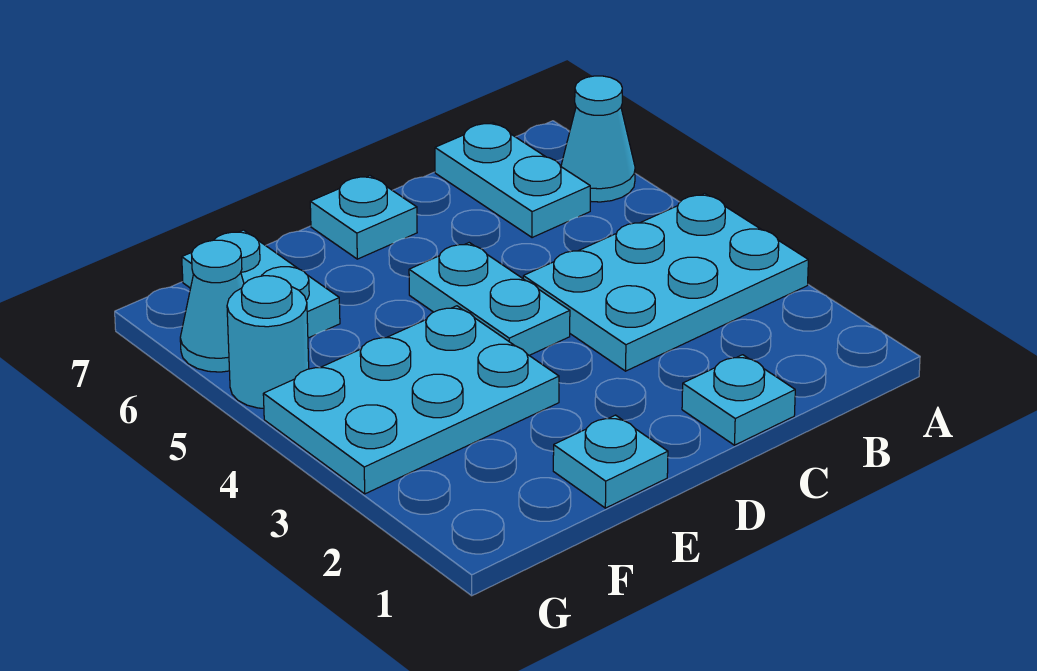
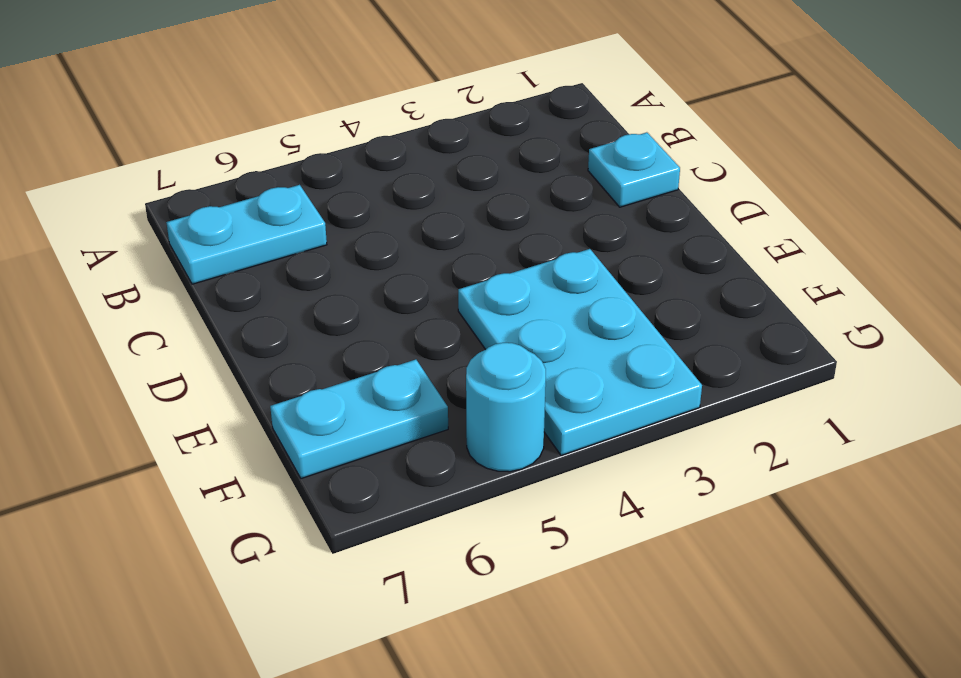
none -> cyan 2x3 plate [523,194,808,371]
none -> cyan 1x1 cone [561,76,635,202]

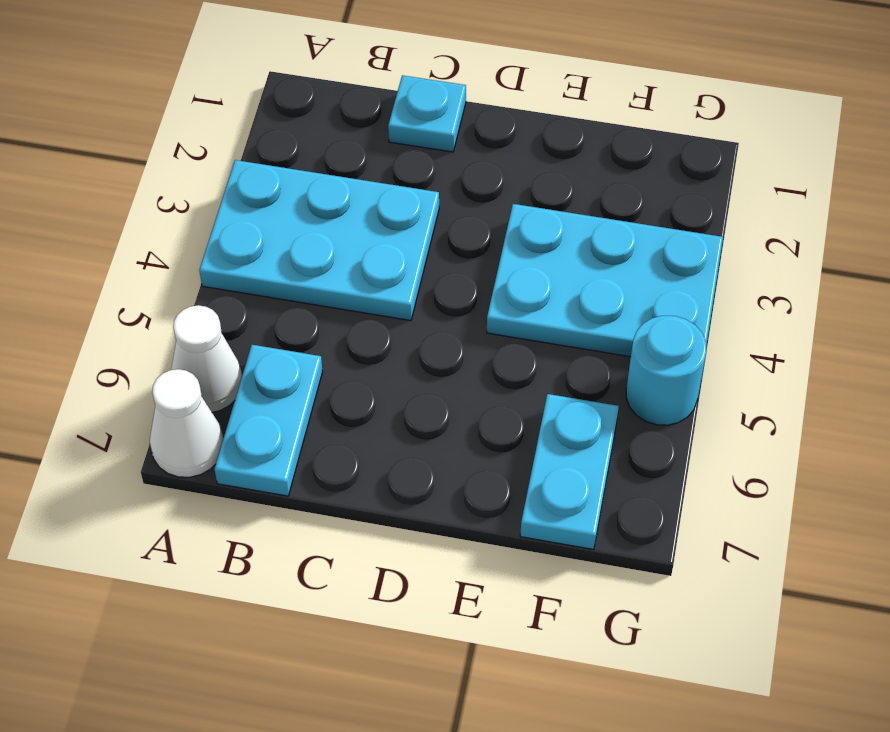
white 1x1 cone [171,305,242,412] -> cyan 1x1 cone [561,76,635,202]
white 1x1 cone [150,369,223,477] -> none
none -> cyan 1x2 plate [409,243,570,356]
none -> cyan 1x1 plate [310,176,417,259]

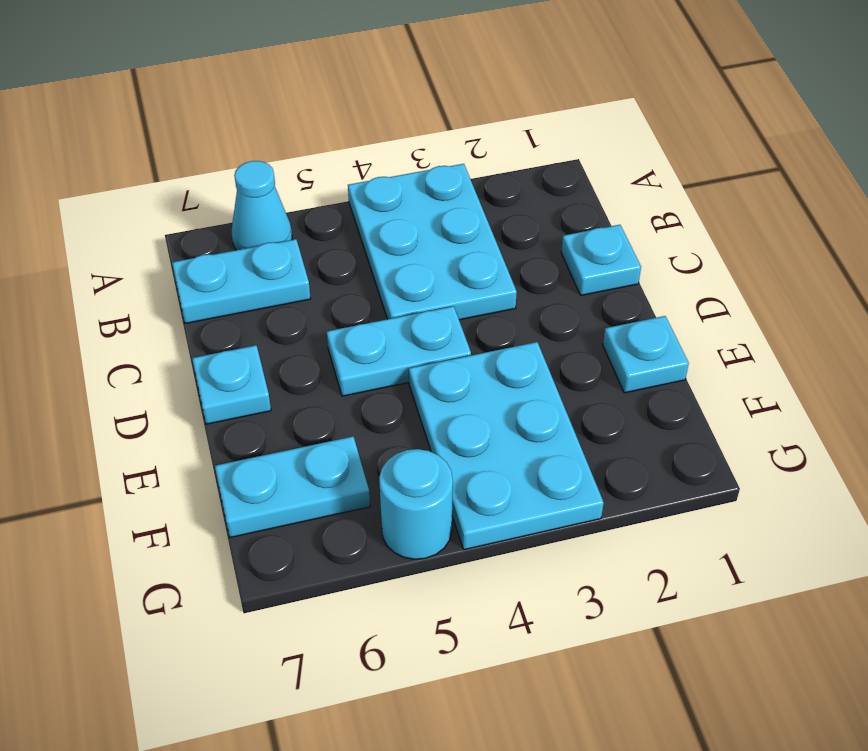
none -> cyan 1x1 cone [180,240,244,372]

